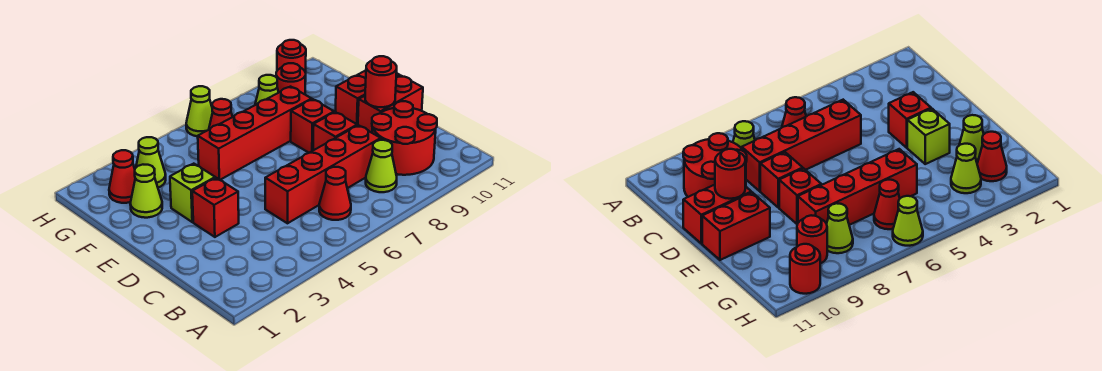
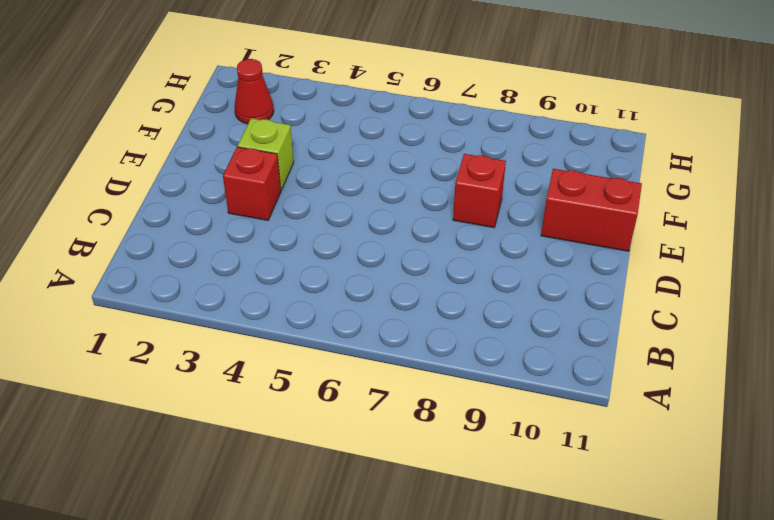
none -> red 1x1 cone [319,167,351,220]
none -> lime 1x1 cone [366,140,397,192]
none -> red 2x2 round brick [372,101,437,175]

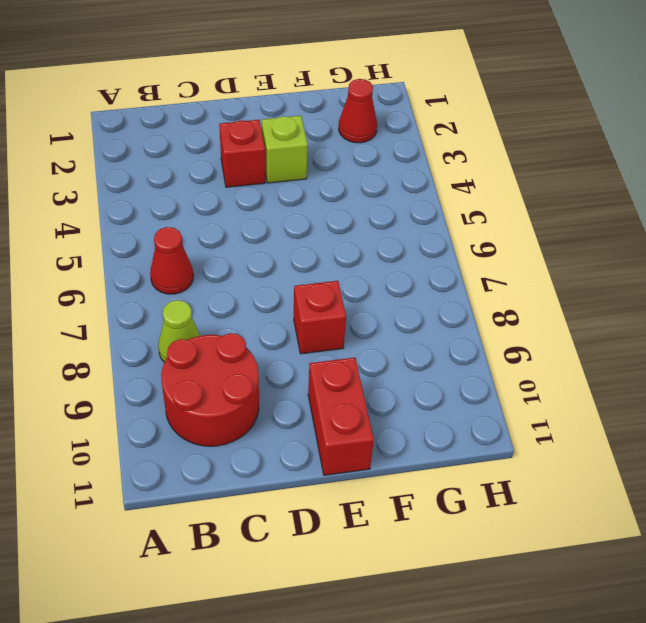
none -> red 1x4 brick [265,125,381,223]
none -> red 1x1 brick [313,112,357,150]
none -> red 1x2 brick [358,76,423,133]

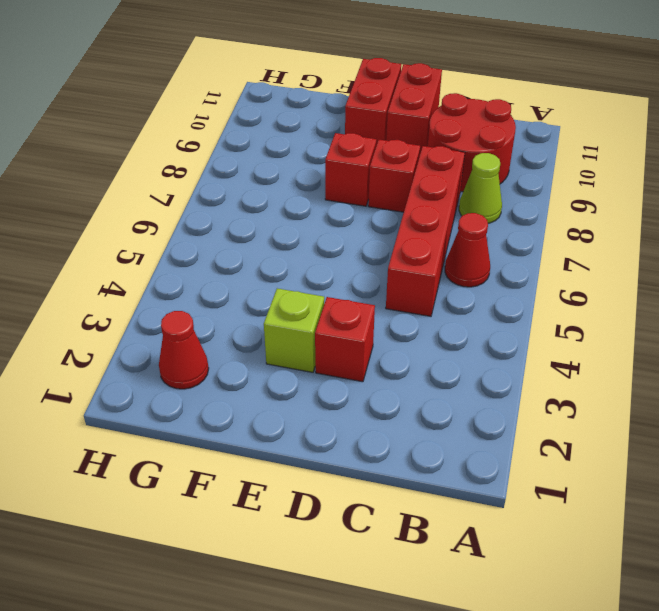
none -> lime 1x1 cone [130,165,162,218]
none -> red 1x4 brick [198,87,312,180]
none -> lime 1x1 cone [136,137,166,188]

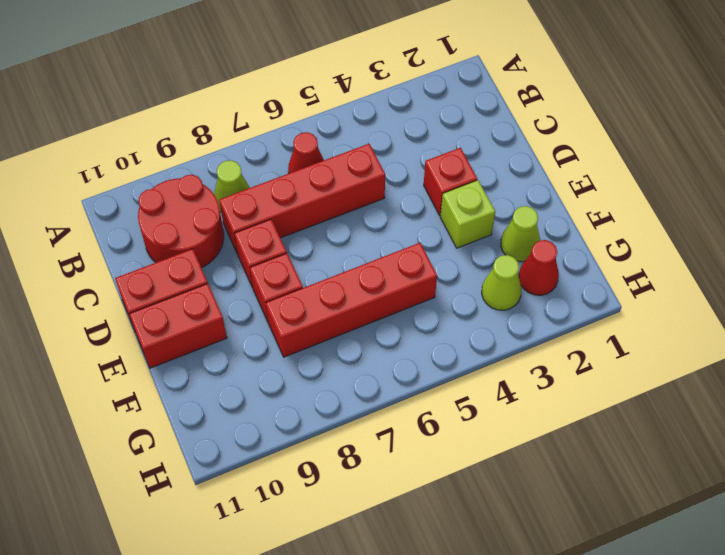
none -> red 1x1 cone [209,99,232,129]
none -> lime 1x1 cone [255,75,279,105]
none -> red 1x1 round brick [276,63,306,94]

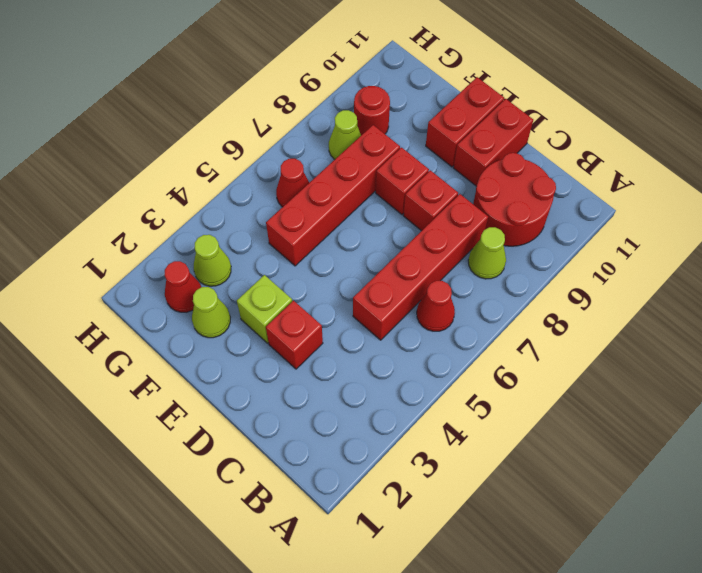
none -> lime 1x1 cone [186,86,213,136]
none -> red 1x1 round brick [277,40,306,82]
none -> red 1x1 round brick [365,56,397,107]

